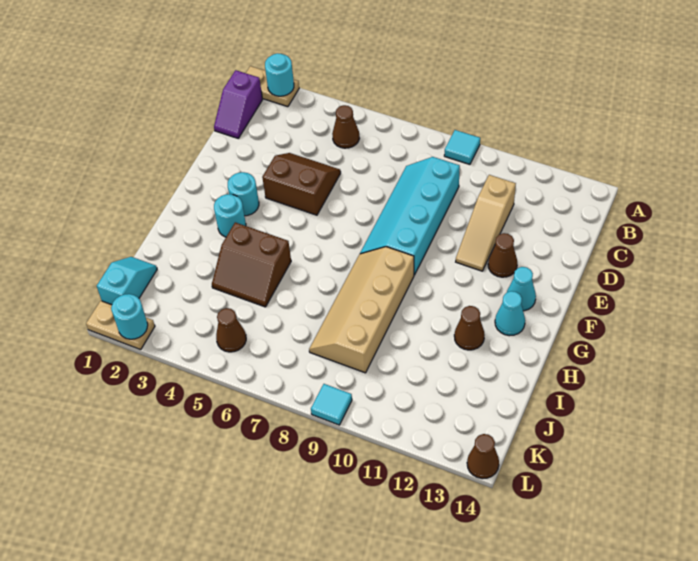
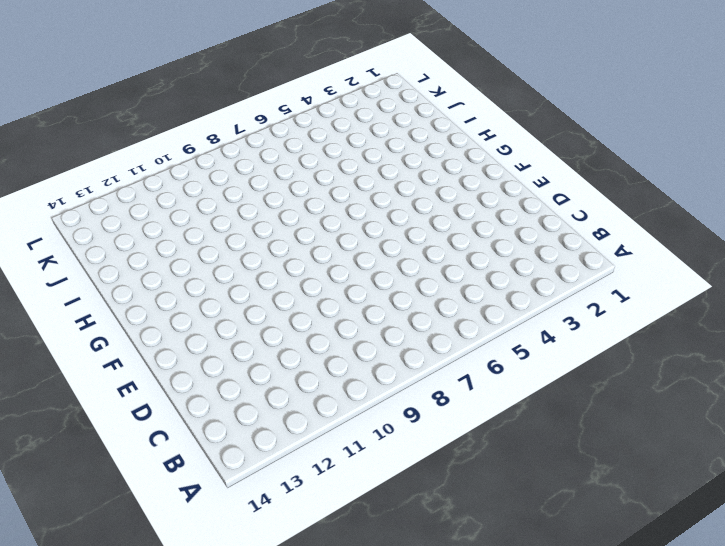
none -> tan 1x2 plate [246,66,299,107]
none -> cyan 1x1 tile [444,130,480,164]
none -> purple 1x2 slope [214,70,263,138]

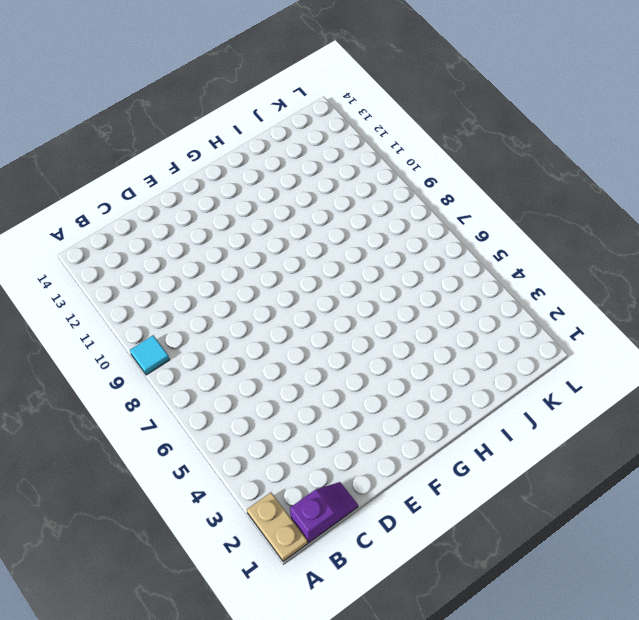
none -> brown 1x1 cone [332,105,359,148]
none -> cyan 2x4 slope [360,157,460,275]
none -> tan 1x3 slope [456,175,516,271]

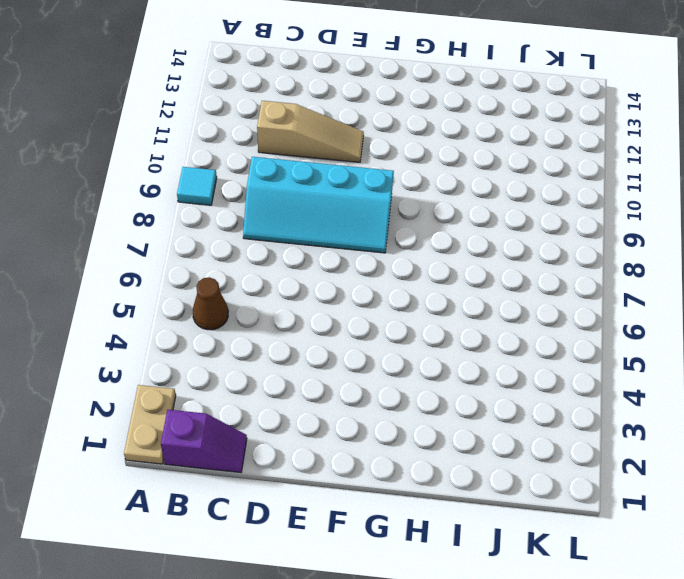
none -> brown 2x2 slope [262,153,341,215]
none -> brown 1x1 cone [488,233,517,277]
none -> cyan 1x1 round brick [228,172,259,216]

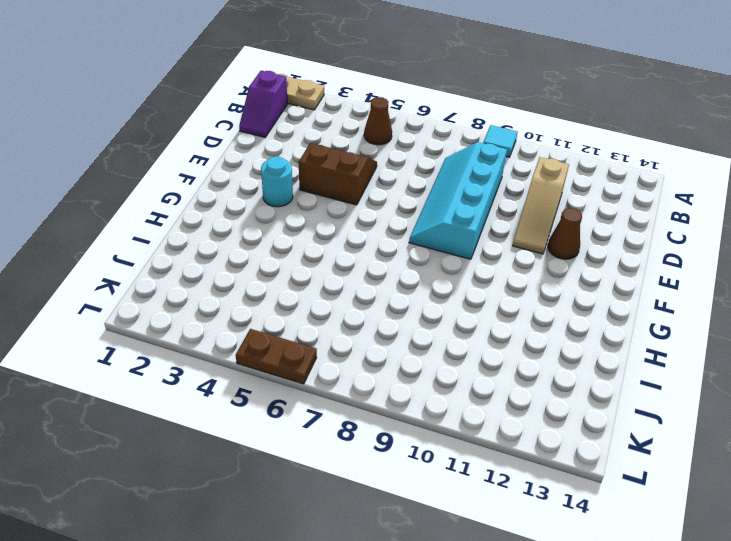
brown 1x2 plate [236,329,317,384] -> none
none -> cyan 1x1 cone [507,267,536,311]
none -> cyan 1x1 round brick [214,194,246,237]
none -> tan 2x4 slope [309,247,414,373]

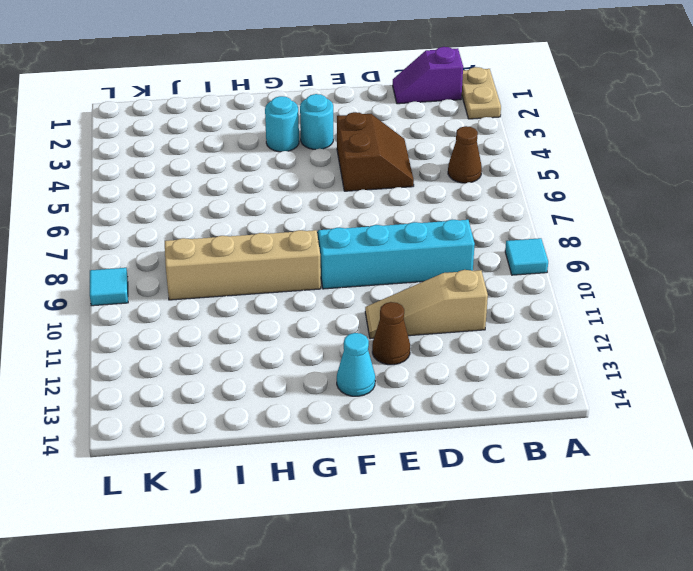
none -> cyan 1x1 cone [495,291,525,336]
none -> brown 2x2 slope [212,222,291,307]
none -> brown 1x1 cone [454,306,485,350]

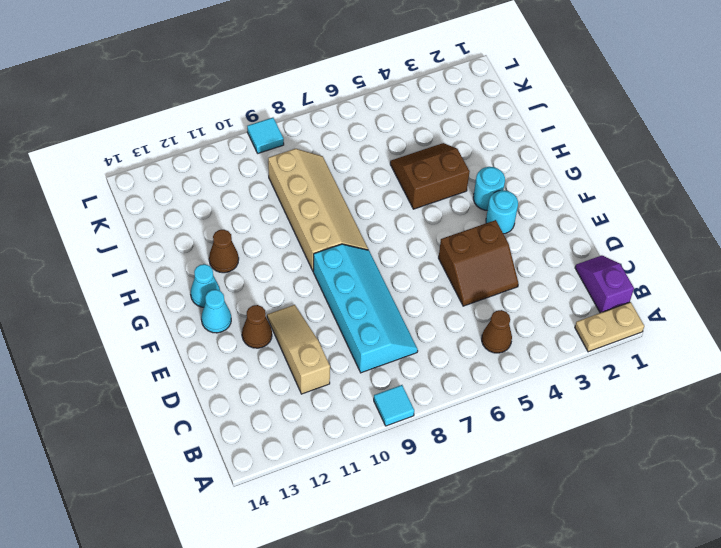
none -> cyan 1x2 slope [97,257,157,305]
none -> brown 1x1 cone [216,308,246,352]
none -> tan 1x2 plate [86,301,155,350]

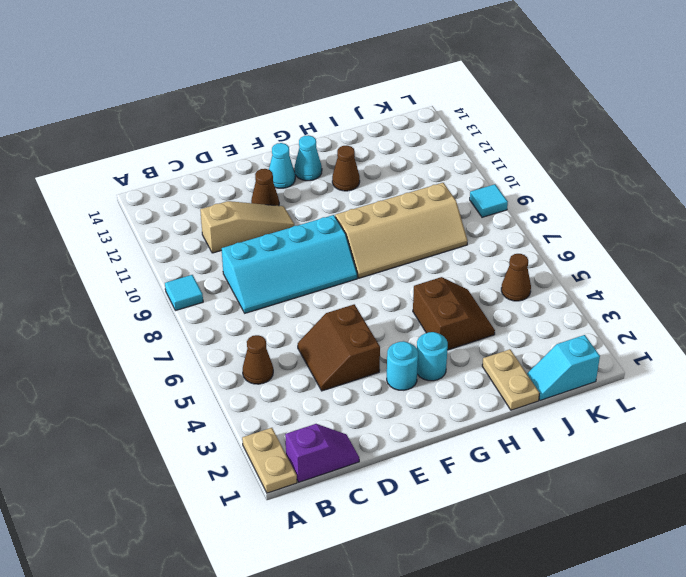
tan 1x2 plate [482,349,540,410] -> tan 1x2 plate moved to [86,301,155,350]
none -> brown 1x1 cone [467,434,499,479]
none -> cyan 1x1 round brick [265,53,294,96]
none -> cyan 1x1 round brick [111,294,148,339]

